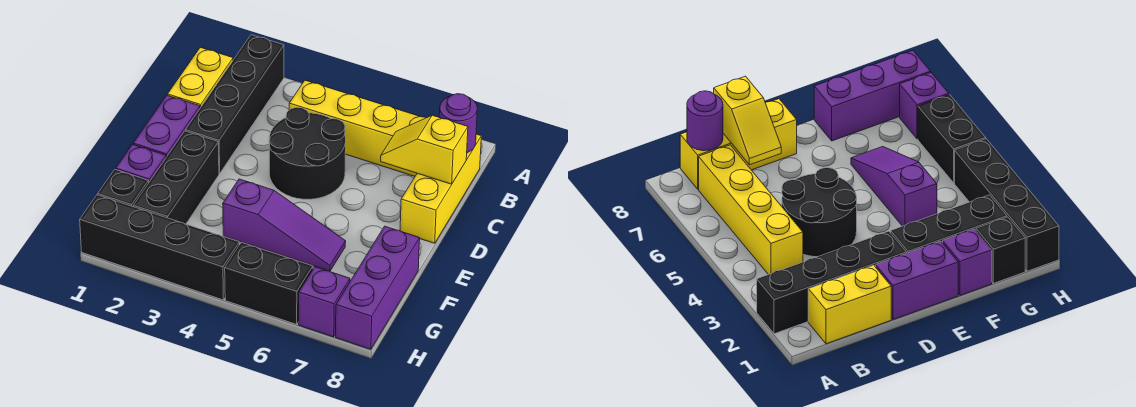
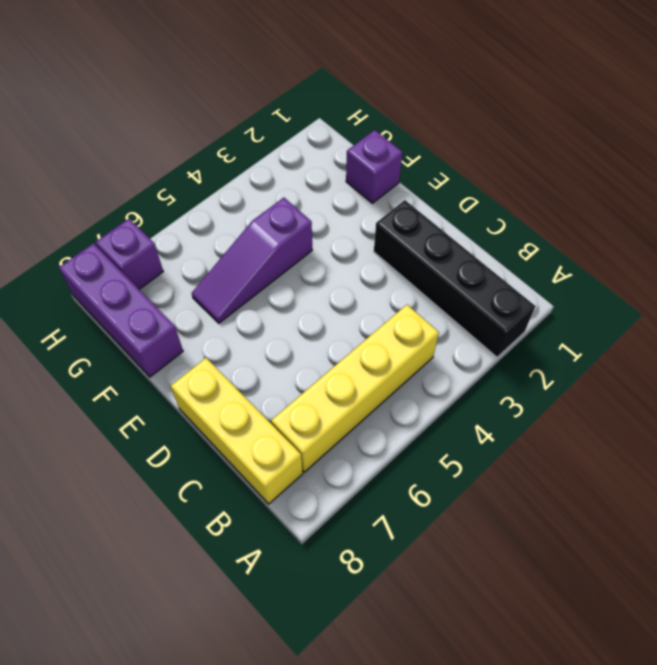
none -> yellow 1x2 brick [167,47,233,108]
none -> black 2x2 round brick [269,107,346,199]
none -> purple 1x2 brick [133,95,200,157]

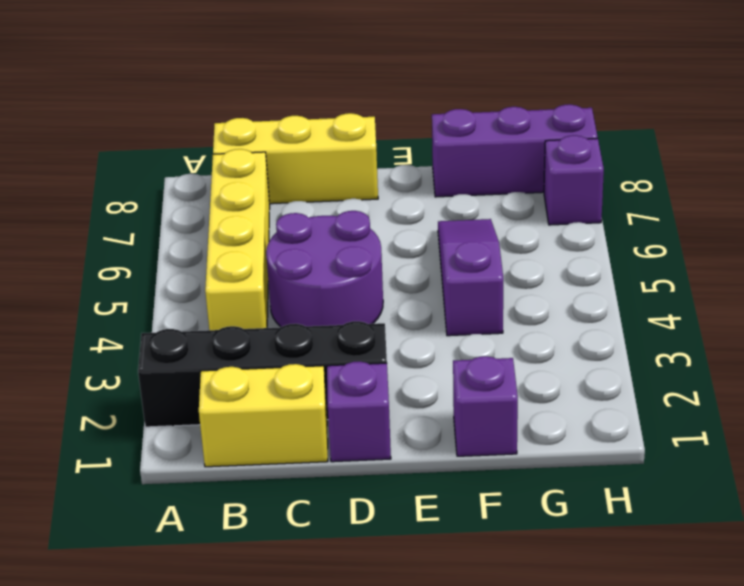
purple 2x2 round brick [266,211,383,327] -> black 2x2 round brick [269,107,346,199]
purple 1x1 brick [327,361,391,462] -> purple 1x2 brick [133,95,200,157]
none -> black 1x3 brick [133,131,219,224]
none -> black 1x1 brick [98,170,149,207]
none -> black 1x4 brick [80,195,239,300]

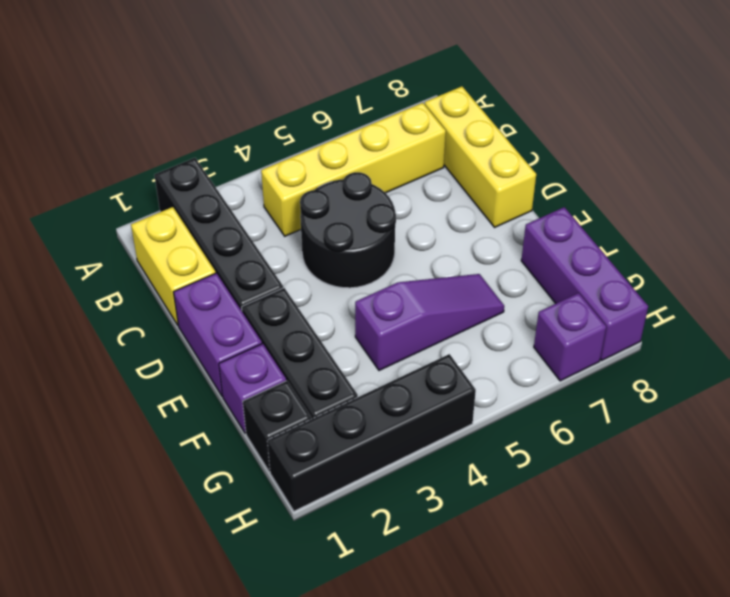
none -> black 1x2 brick [225,242,313,324]
none -> purple 1x1 round brick [439,94,477,153]
none -> yellow 1x2 slope [381,115,468,184]

